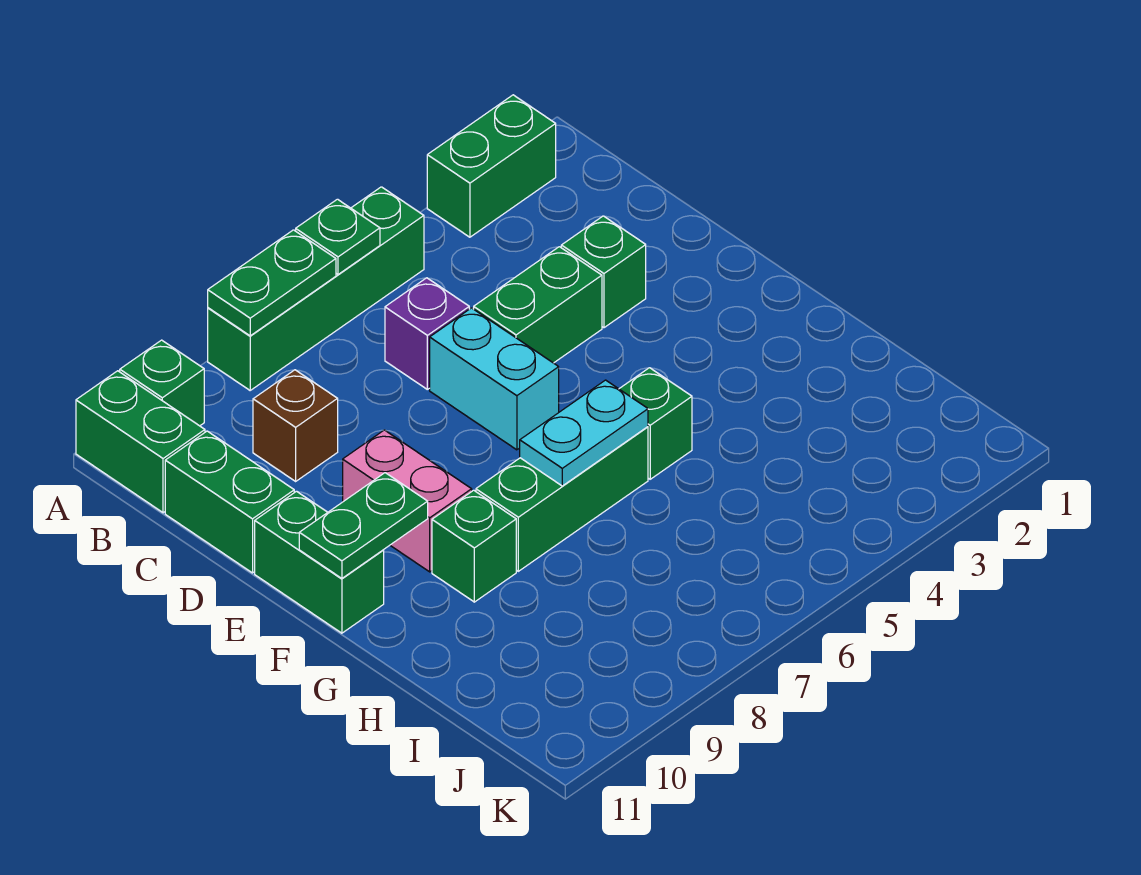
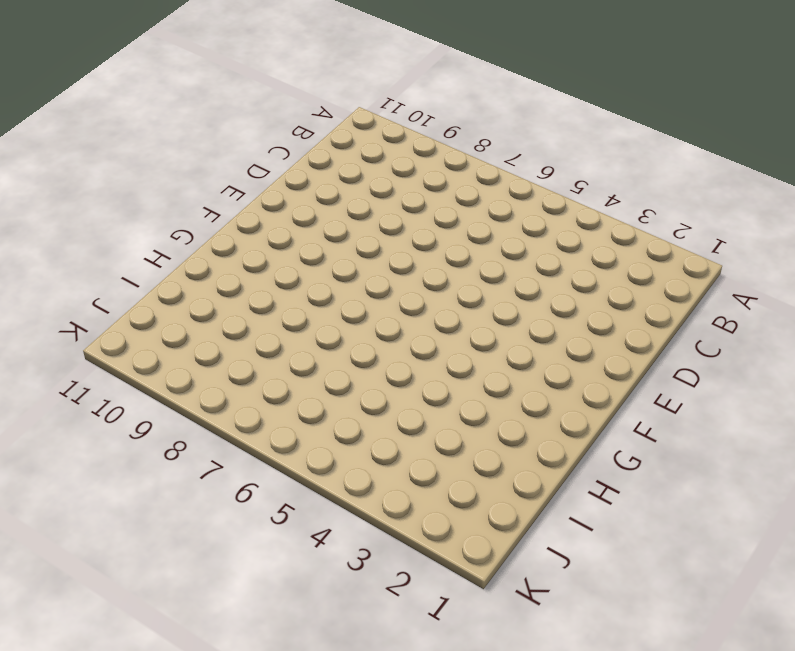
none -> green 1x2 brick [427,95,556,237]
none -> green 1x4 brick [208,187,424,390]
none -> green 1x1 brick [120,340,204,426]

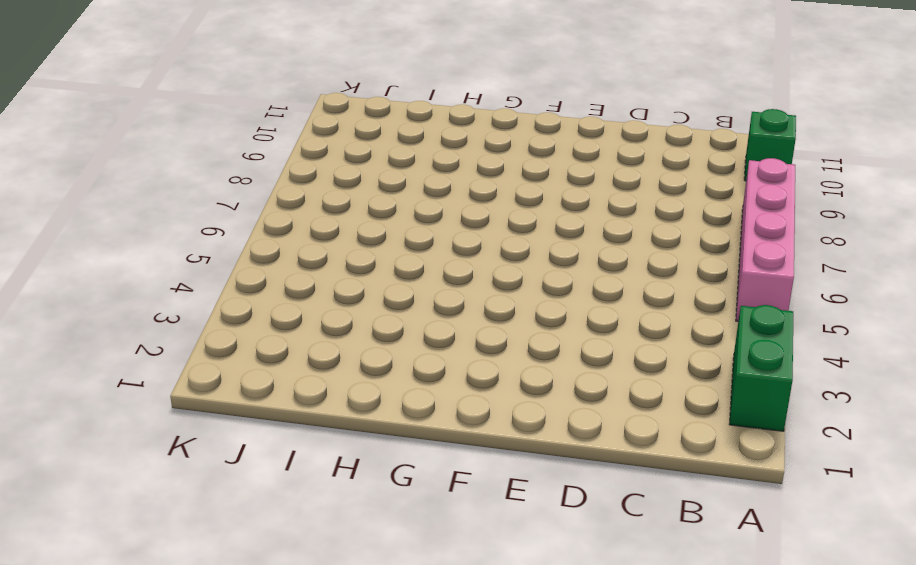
pink 1x4 brick [736,158,795,321] -> green 1x4 brick [208,187,424,390]
none -> green 1x2 brick [76,371,205,513]
none -> purple 1x1 brick [385,278,469,389]
none -> brown 1x1 brick [253,370,338,481]

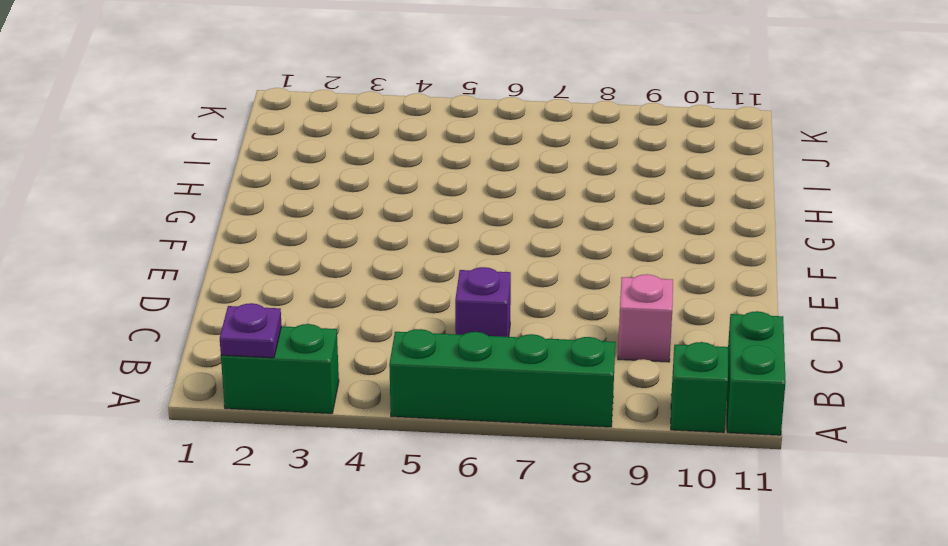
purple 1x1 plate [220,303,282,358] -> none
pink 1x1 brick [618,274,673,362] -> brown 1x1 brick [253,370,338,481]
none -> green 1x2 brick [165,431,294,573]
none -> green 1x1 brick [561,216,646,328]
none -> green 1x2 brick [474,247,602,363]

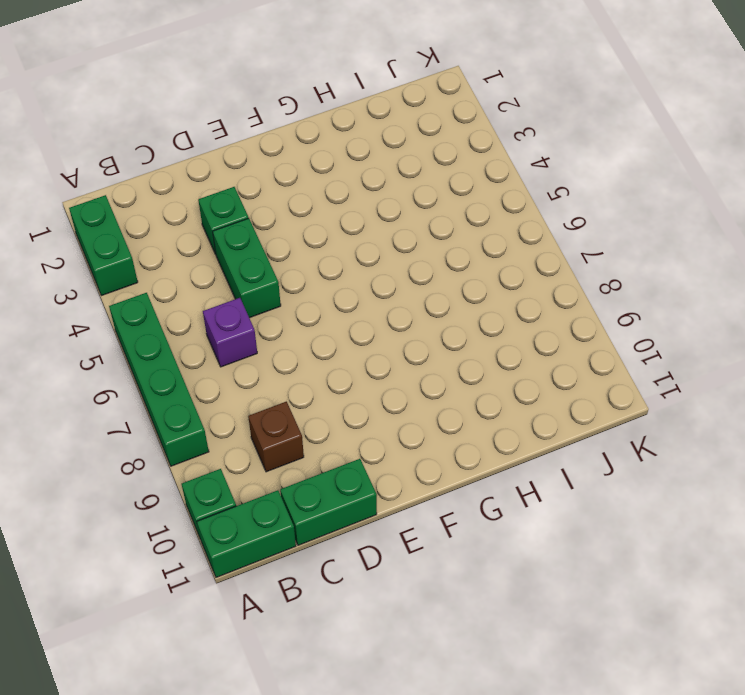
none -> cyan 1x2 brick [430,308,559,450]
none -> pink 1x2 brick [343,430,472,572]
none -> green 1x2 brick [255,491,384,633]

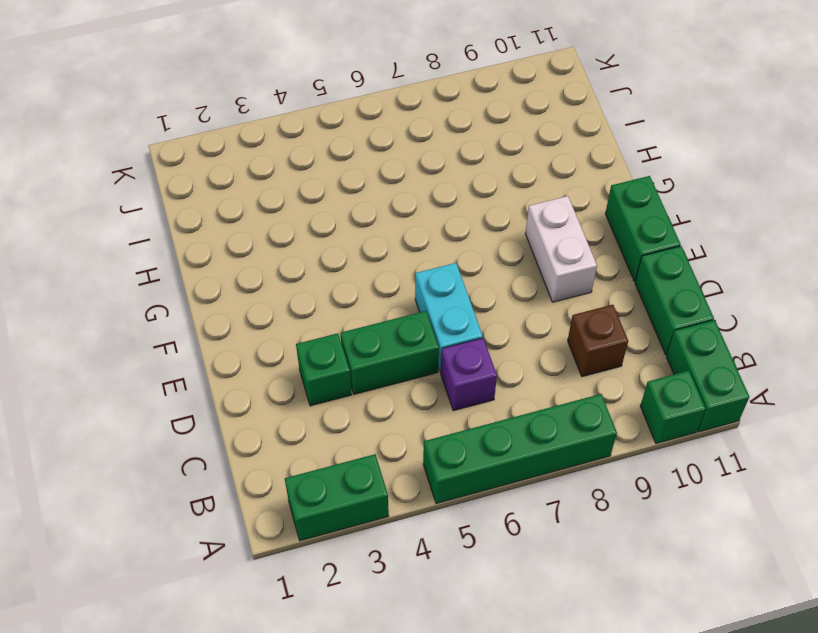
white 1x2 brick [525,196,597,302] -> pink 1x2 brick [343,430,472,572]
none -> green 1x1 brick [619,368,692,479]
none -> green 1x3 brick [476,427,648,571]
none -> green 1x1 brick [432,490,516,602]

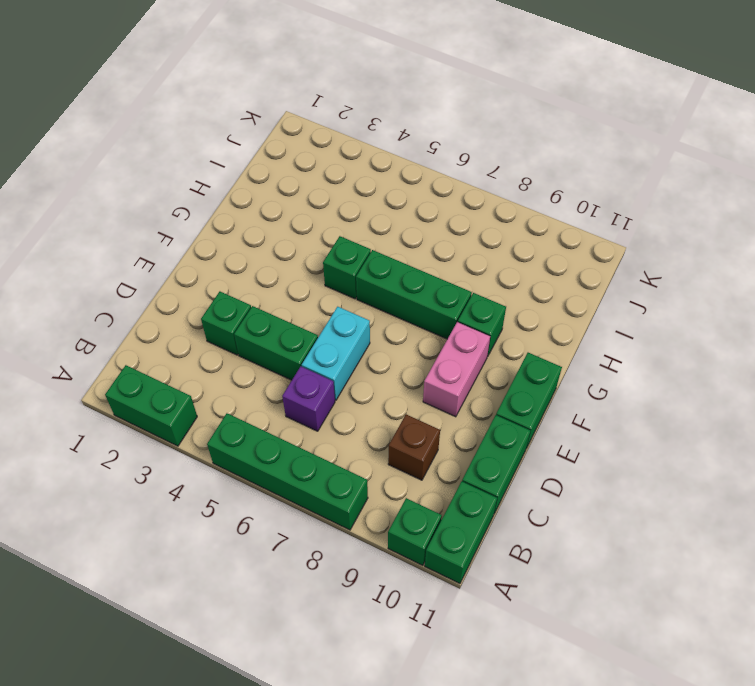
none -> green 1x1 plate [296,199,380,274]
none -> green 1x2 plate [208,230,336,336]
none -> green 1x2 plate [299,473,428,578]

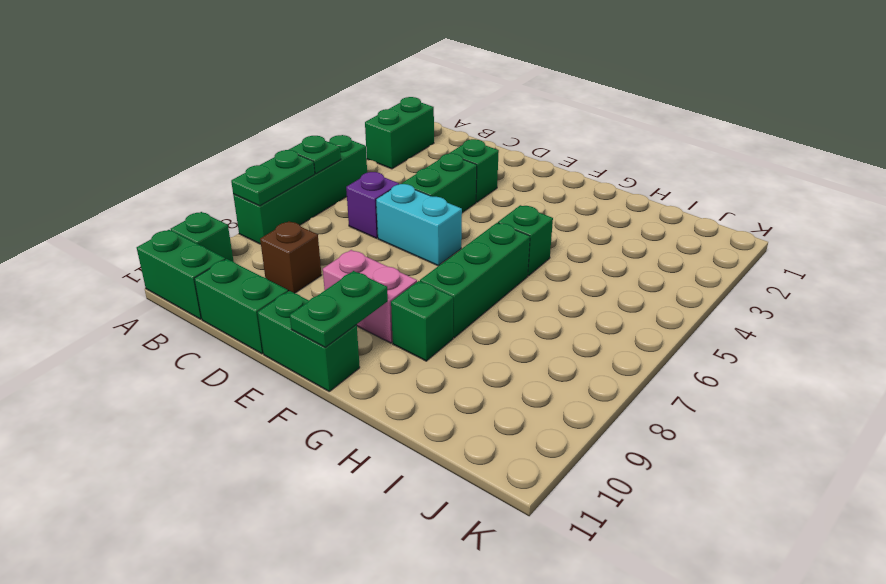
none -> cyan 1x2 plate [520,380,648,486]

